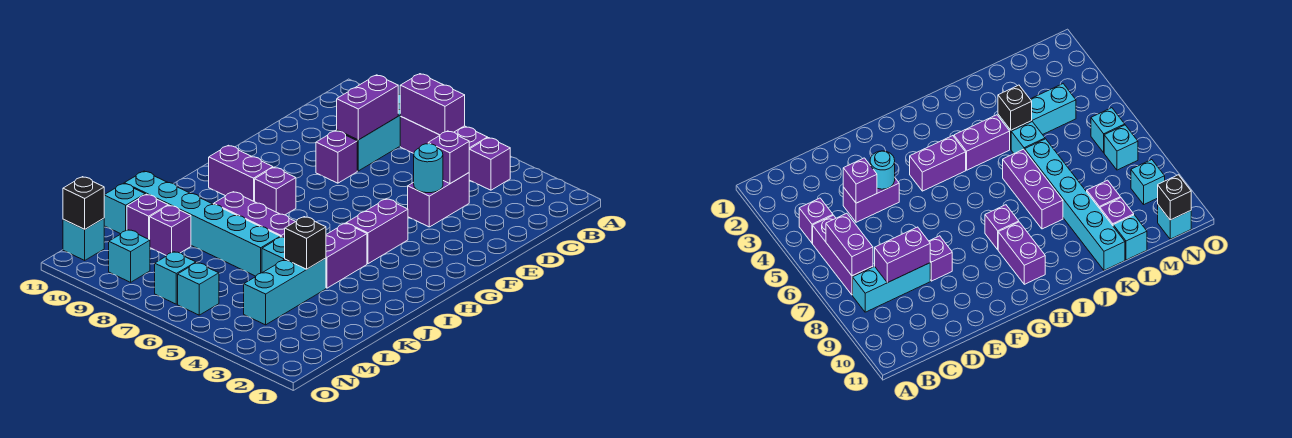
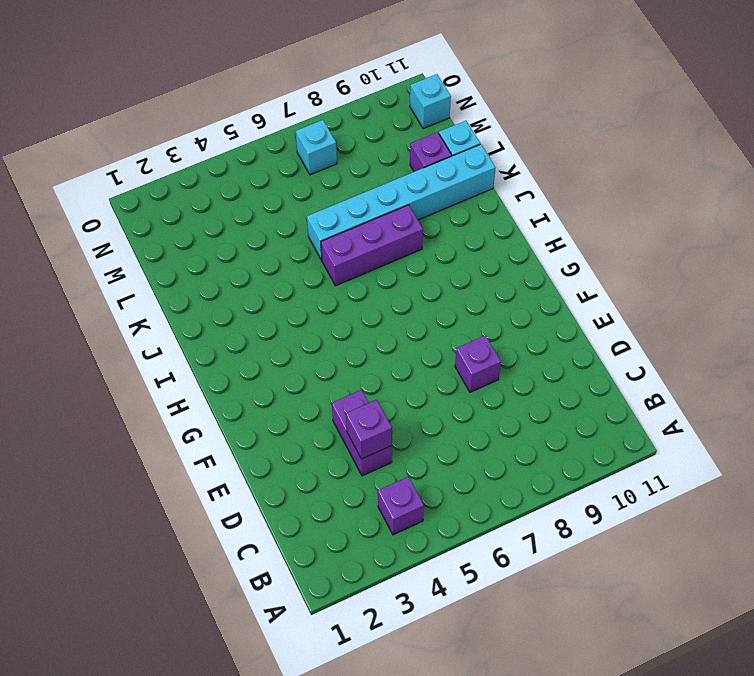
none -> purple 1x3 brick [400,117,488,153]
none -> cyan 1x3 brick [337,94,401,171]
none -> purple 1x2 brick [346,199,408,264]

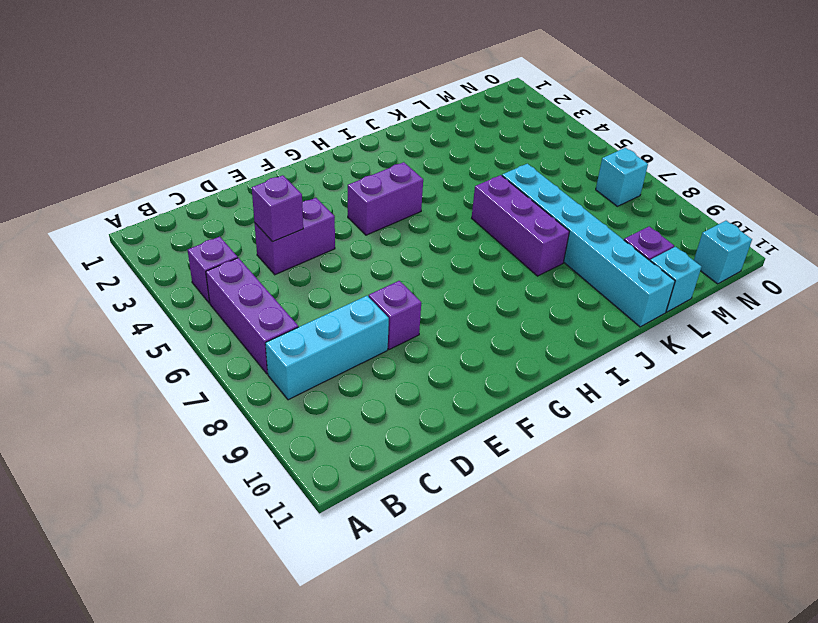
none -> purple 1x1 brick [255,167,296,215]
none -> purple 1x2 brick [209,145,273,202]
none -> purple 1x2 brick [326,223,367,288]

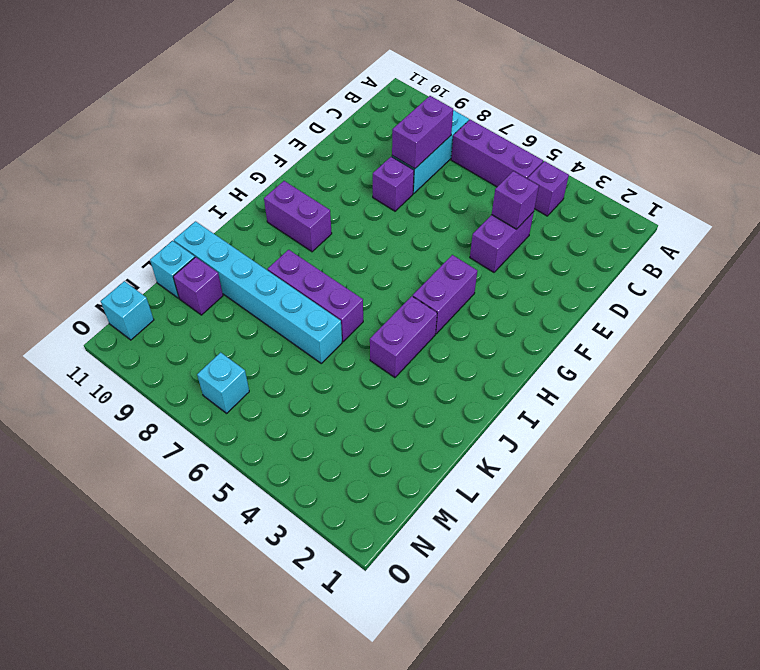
none -> purple 1x1 brick [255,167,296,215]
none -> cyan 1x3 brick [244,258,326,325]
none -> cyan 1x1 brick [262,237,285,273]

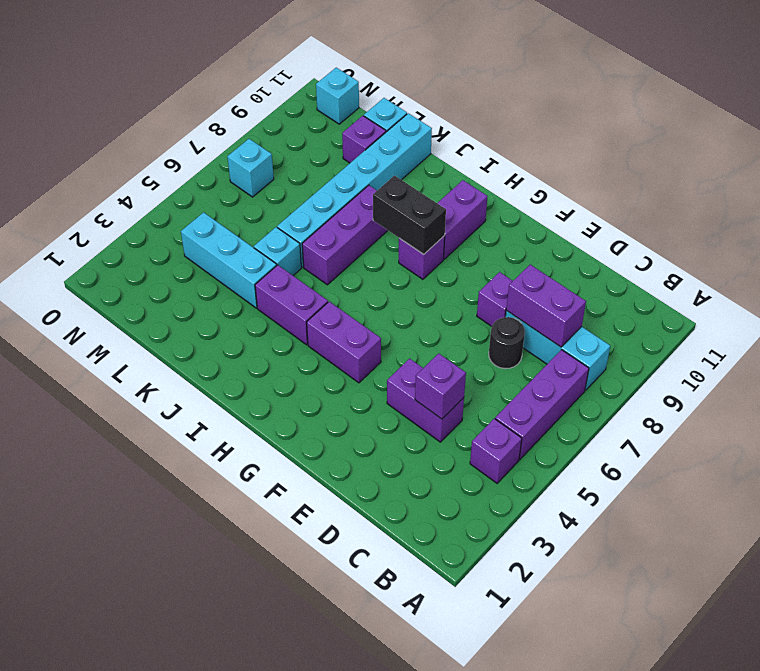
black 1x1 round brick [489,317,525,369] -> none
black 1x2 brick [373,176,446,254] -> none
none -> purple 1x1 brick [150,205,191,256]
none -> cyan 1x1 brick [178,263,219,315]
none -> cyan 1x1 brick [109,230,150,282]

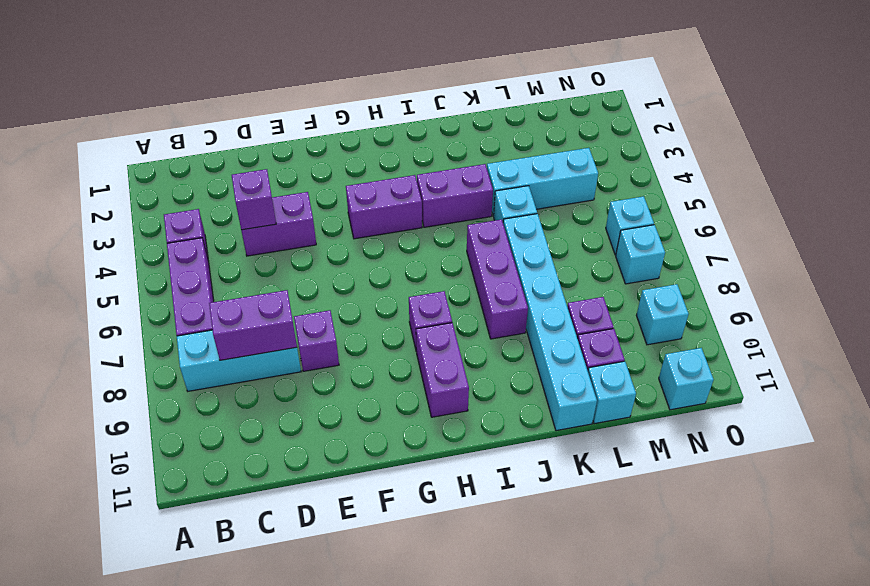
none -> purple 1x2 brick [400,74,465,135]
none -> cyan 1x1 round brick [414,144,443,193]
none -> black 1x1 brick [285,217,326,269]

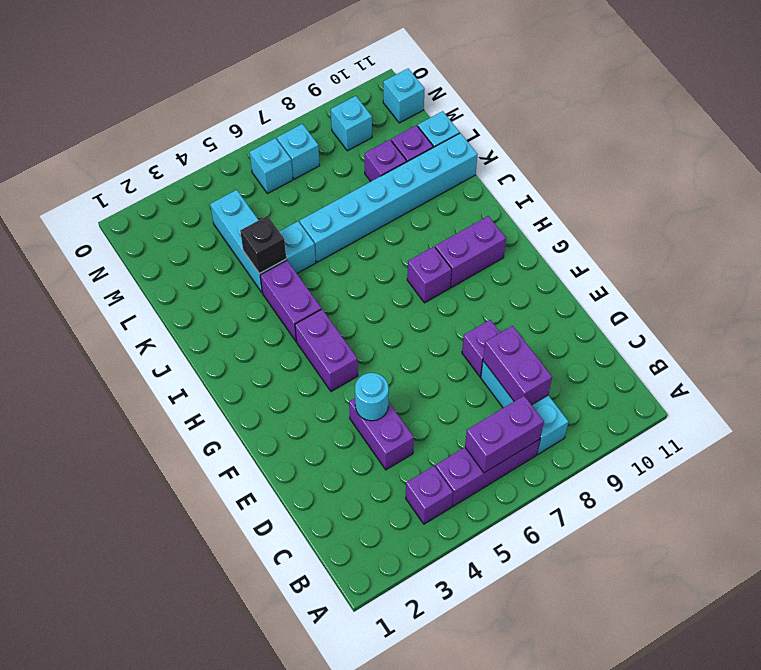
none -> purple 1x3 brick [214,192,295,237]
none -> purple 1x1 brick [428,131,469,184]
none -> black 1x1 brick [63,177,104,229]

